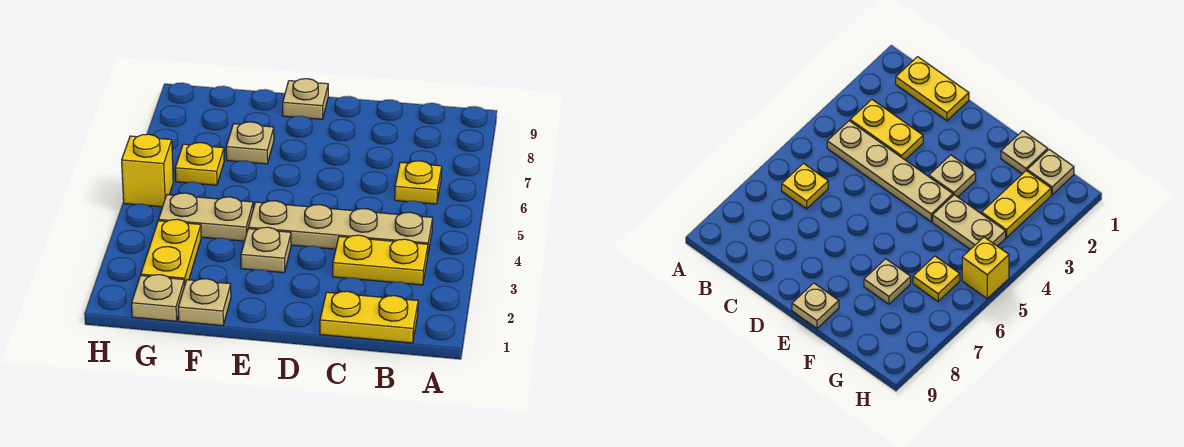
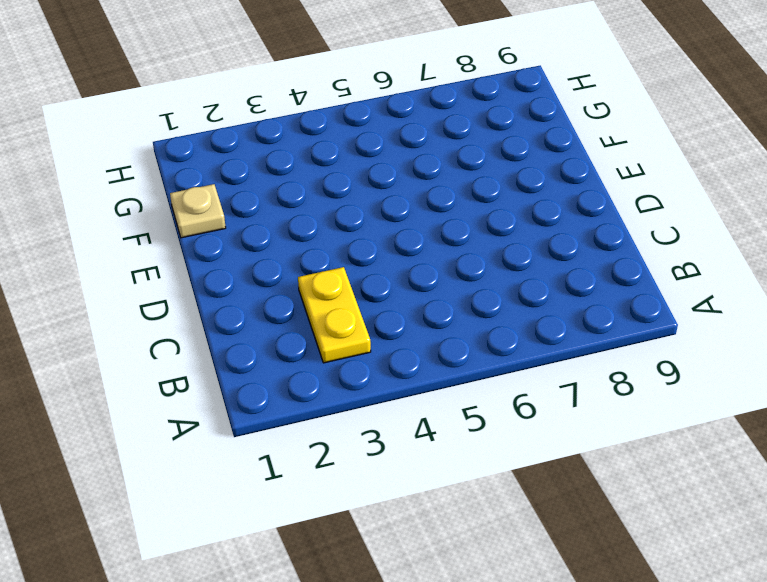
none -> yellow 1x2 plate [320,291,418,343]
none -> tan 1x4 plate [248,201,433,253]
none -> yellow 1x1 plate [395,161,442,204]

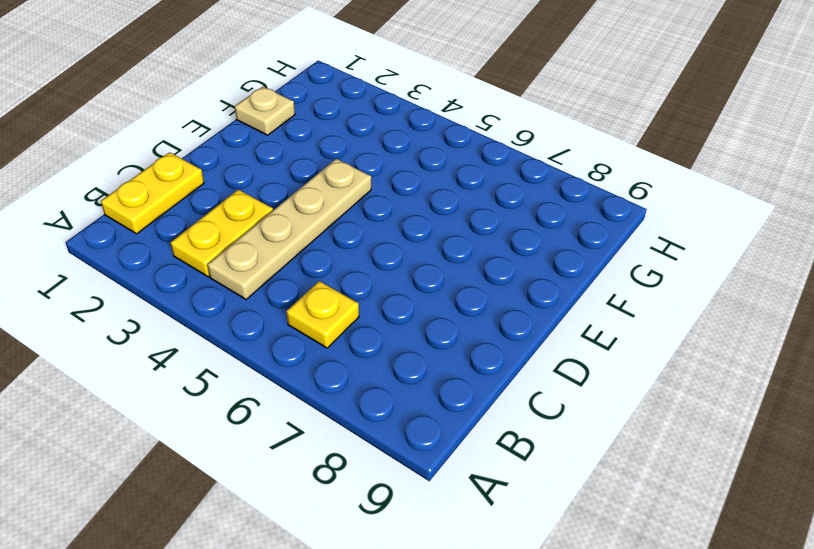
none -> tan 1x1 plate [241,227,291,273]
none -> tan 1x1 plate [283,79,328,119]
none -> tan 1x2 plate [159,193,253,241]

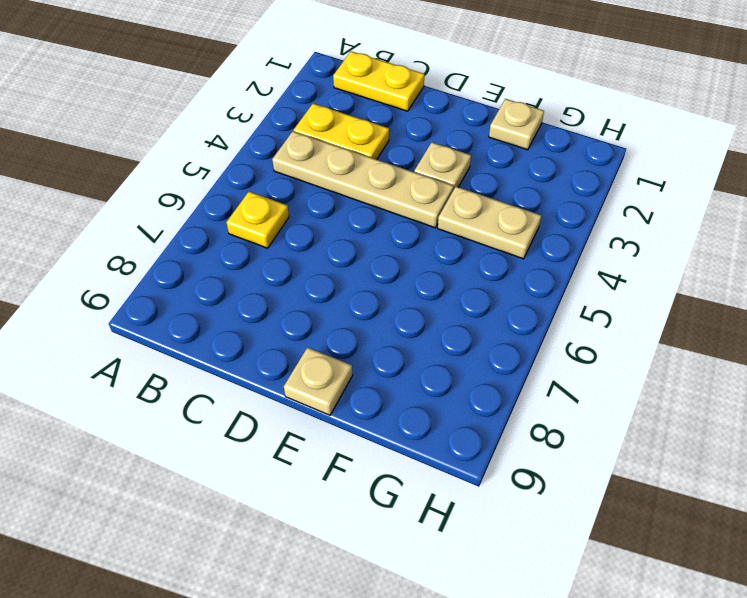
none -> tan 1x1 plate [226,122,274,164]
none -> tan 1x1 plate [132,275,184,321]
none -> yellow 1x2 plate [141,219,201,286]

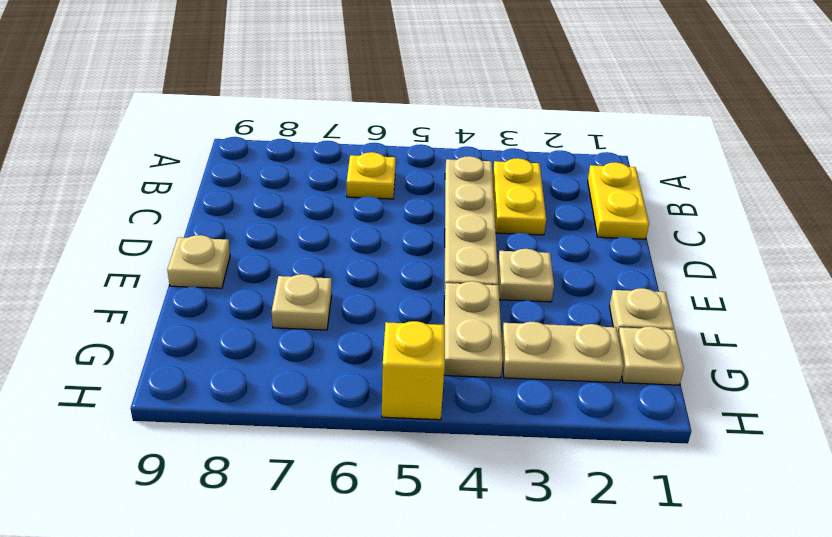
tan 1x2 plate [502,322,624,383] -> yellow 1x2 plate [141,219,201,286]
none -> yellow 1x1 plate [175,143,224,185]

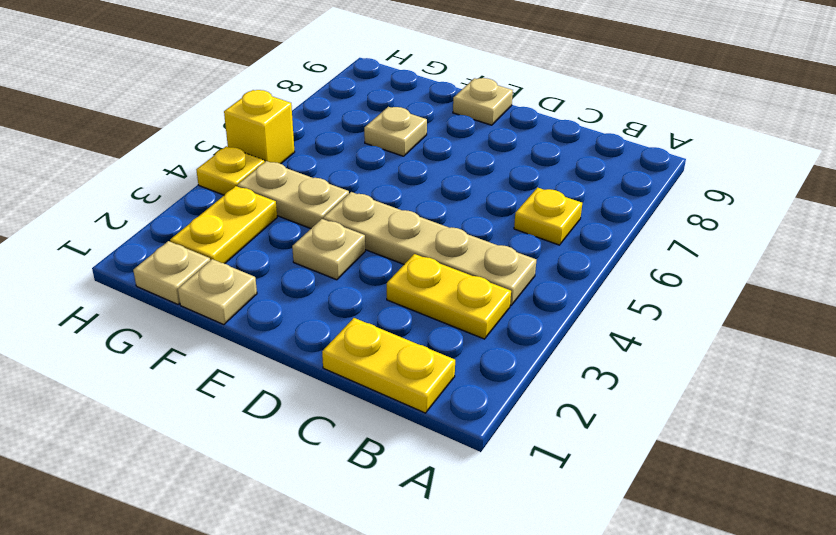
yellow 1x1 plate [196,146,265,195] -> yellow 1x1 plate moved to [175,143,224,185]

